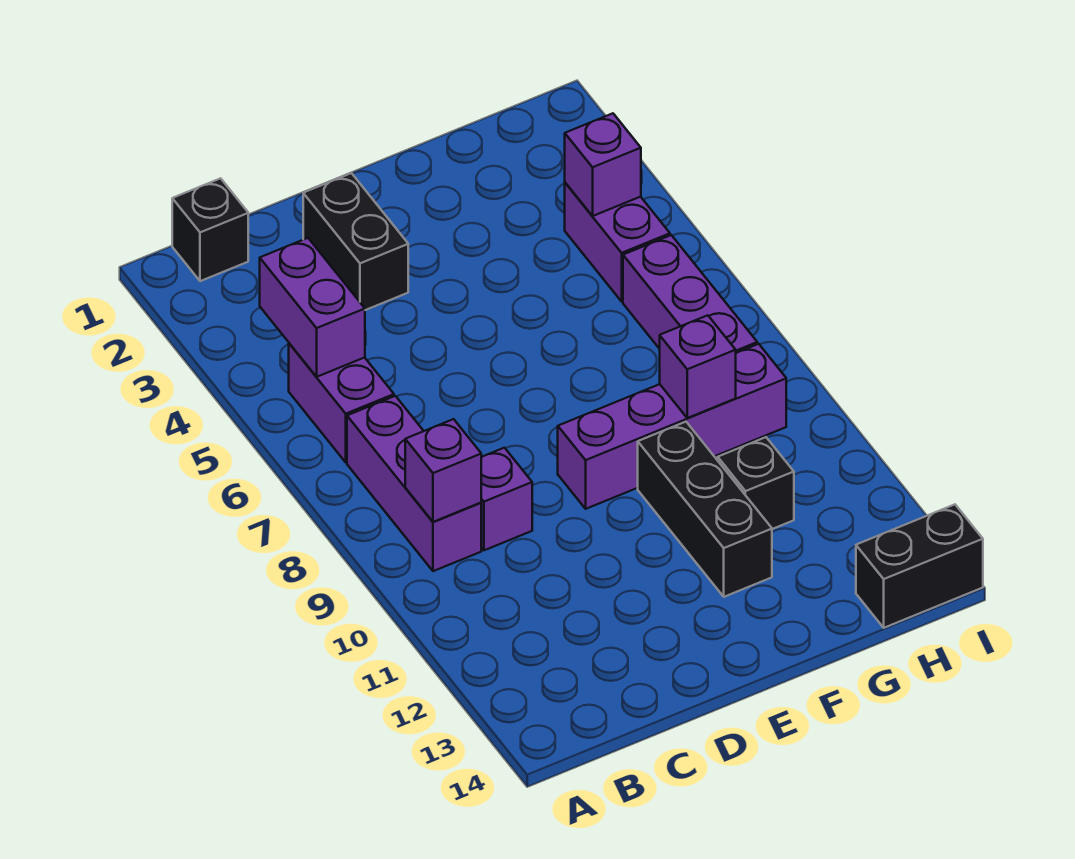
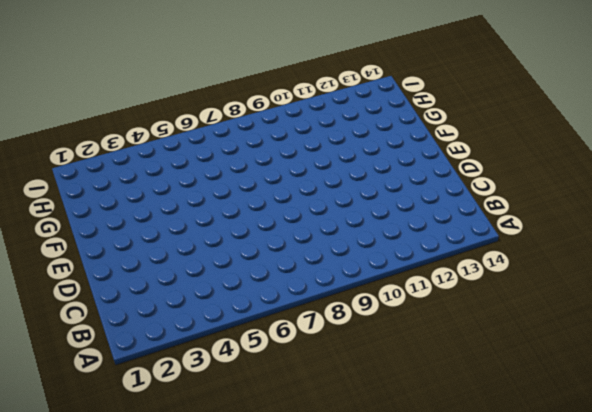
none -> black 1x1 brick [172,178,248,281]
none -> purple 1x2 brick [289,343,394,462]
none -> purple 1x3 brick [347,396,481,571]

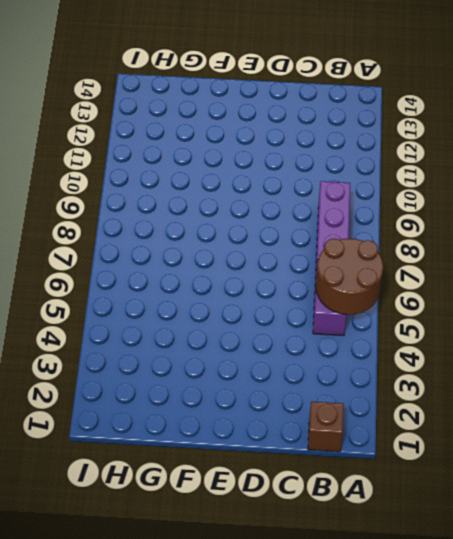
brown 2x2 round brick [316,239,383,315] -> purple 1x2 brick [260,238,365,377]
brown 1x1 brick [308,402,344,452] -> black 1x1 brick [172,178,248,281]
none -> purple 1x1 brick [481,448,532,550]
none -> black 1x2 brick [303,173,408,310]
none -> purple 1x4 brick [558,344,786,509]

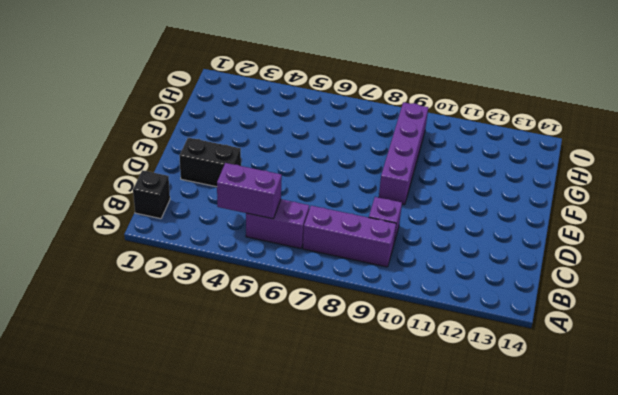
none -> black 1x3 brick [638,422,772,597]
none -> black 1x1 brick [718,437,794,529]
none -> purple 1x2 brick [565,183,670,301]

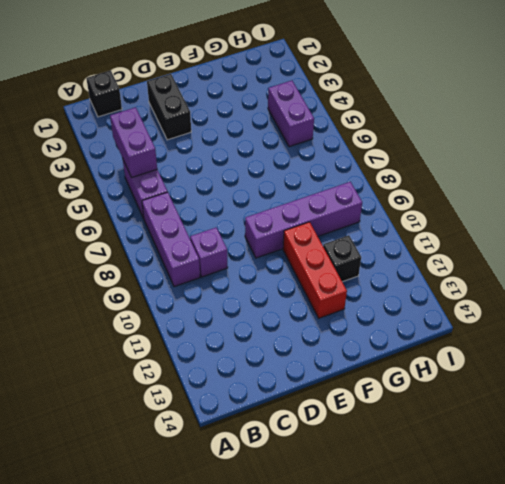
red 1x3 brick [283,222,347,318] -> black 1x3 brick [638,422,772,597]
none -> purple 1x3 brick [623,235,757,353]
none -> black 1x2 brick [856,505,983,628]
none -> purple 1x1 brick [405,419,481,522]

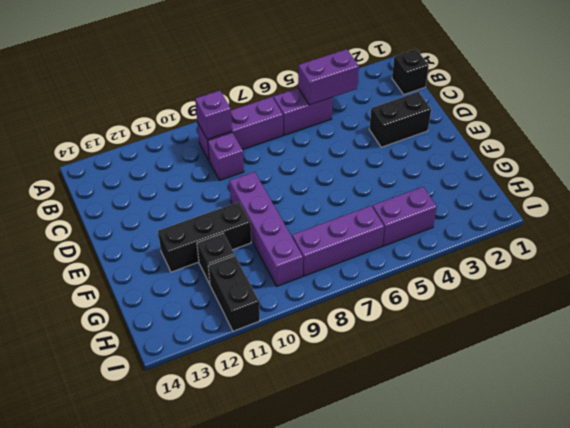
black 1x2 brick [208,256,260,331] -> black 1x2 brick moved to [856,505,983,628]
none -> purple 1x1 brick [660,315,736,418]
none -> purple 1x1 brick [565,113,641,216]

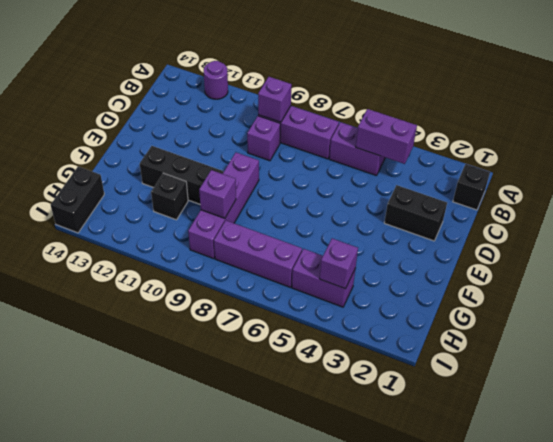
purple 1x1 round brick [204,61,228,99] -> none

